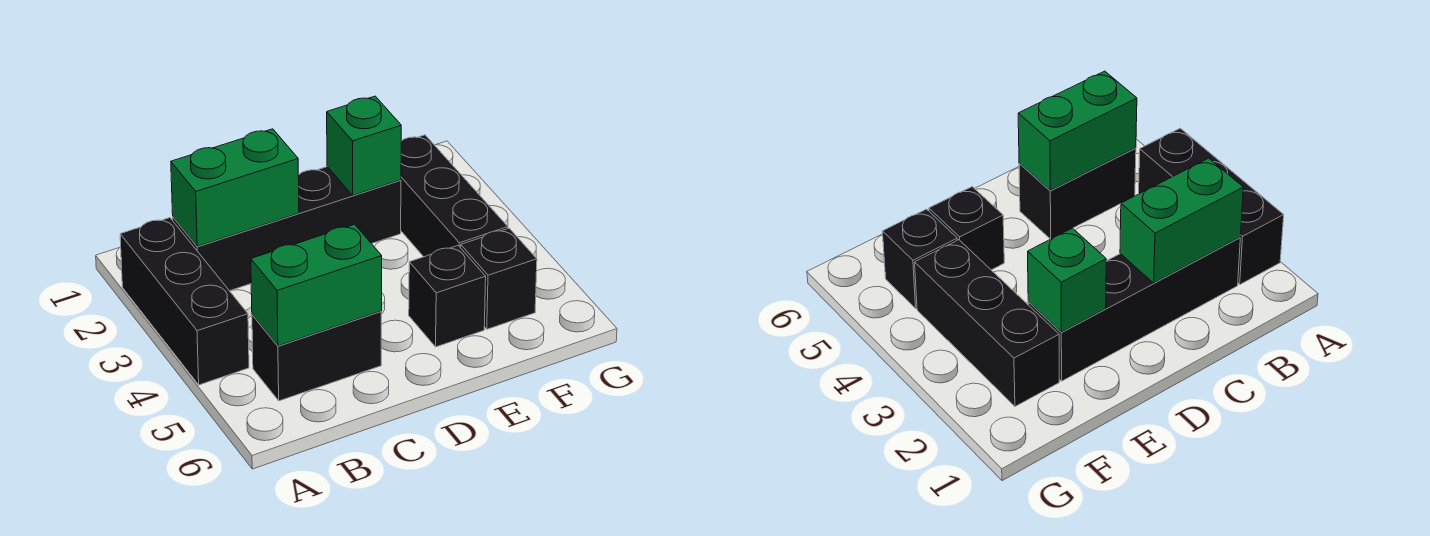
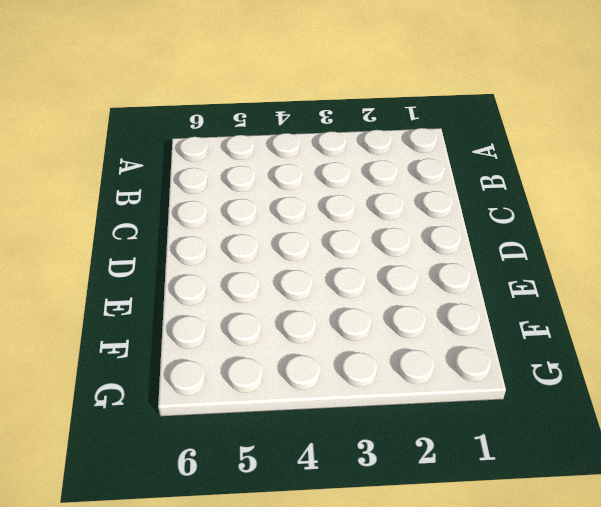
none -> black 1x3 brick [120,218,249,385]
none -> black 1x4 brick [173,167,401,291]

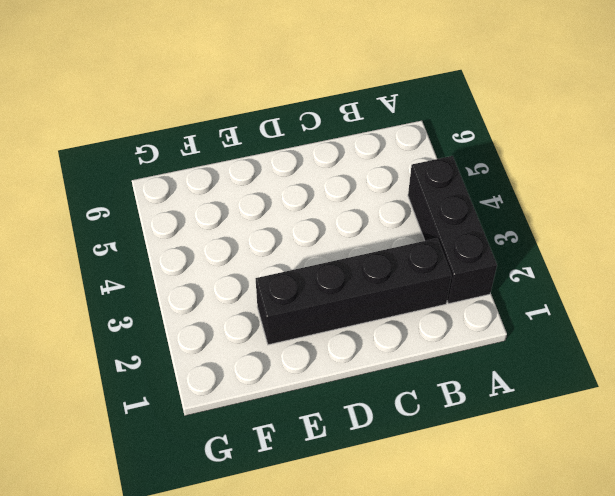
none -> black 1x2 brick [252,311,381,401]
none -> black 1x1 brick [409,246,486,347]

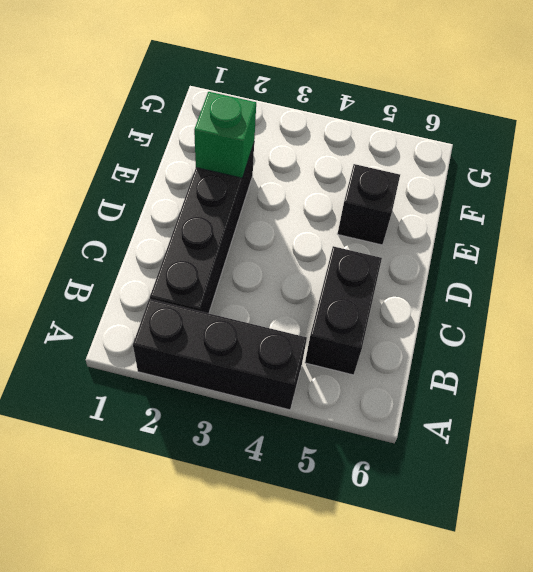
none -> black 1x3 brick [401,135,508,257]
none -> black 1x1 brick [461,228,537,329]

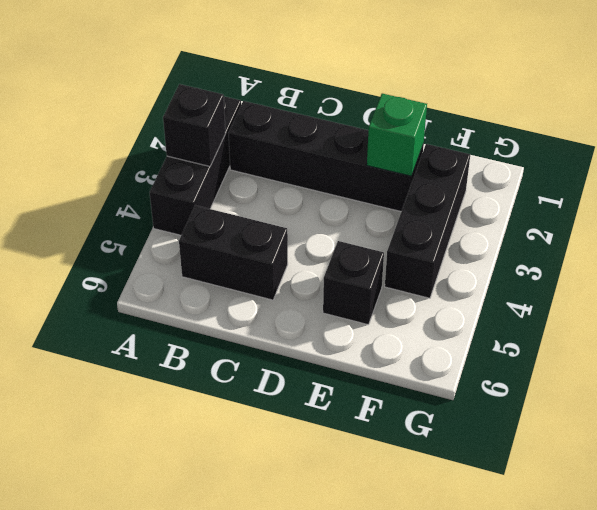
black 1x1 brick [163,84,226,166] -> black 1x1 brick moved to [461,228,537,329]
none -> green 1x2 brick [171,129,299,246]
none -> green 1x2 brick [251,224,382,346]

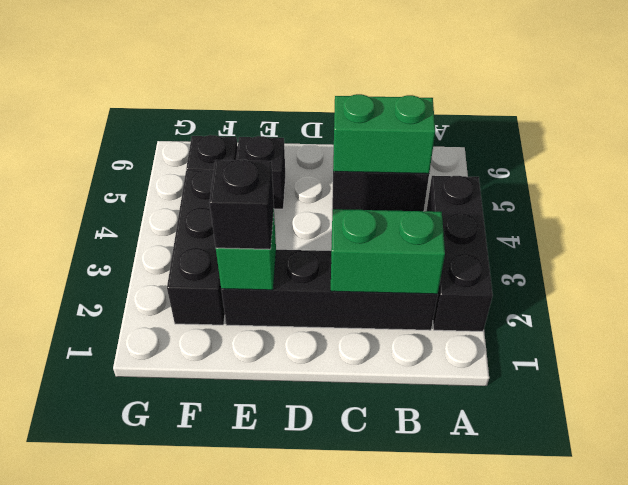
black 1x1 brick [209,160,274,249] -> none

